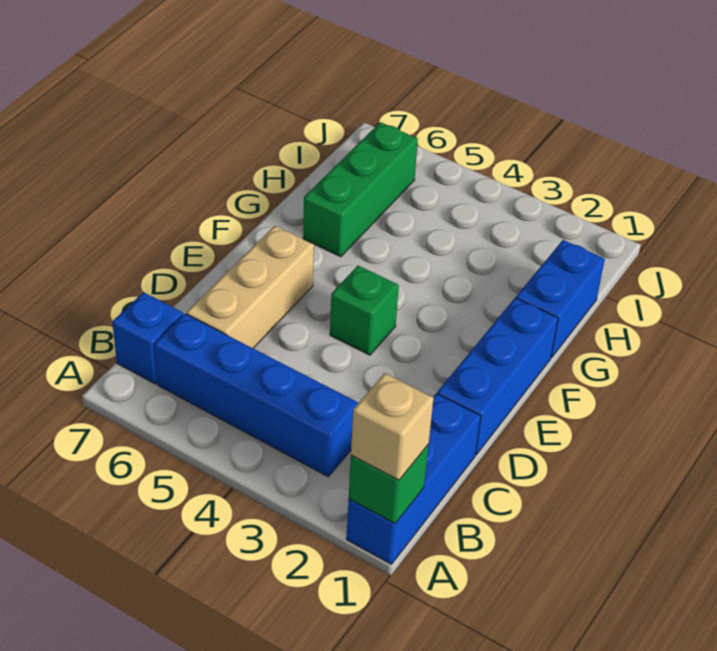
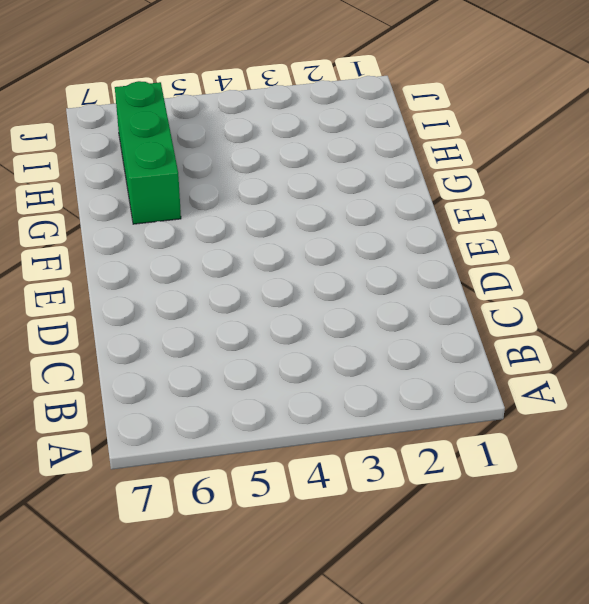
none -> blue 1x3 brick [346,394,481,564]
none -> blue 1x4 brick [154,314,358,477]

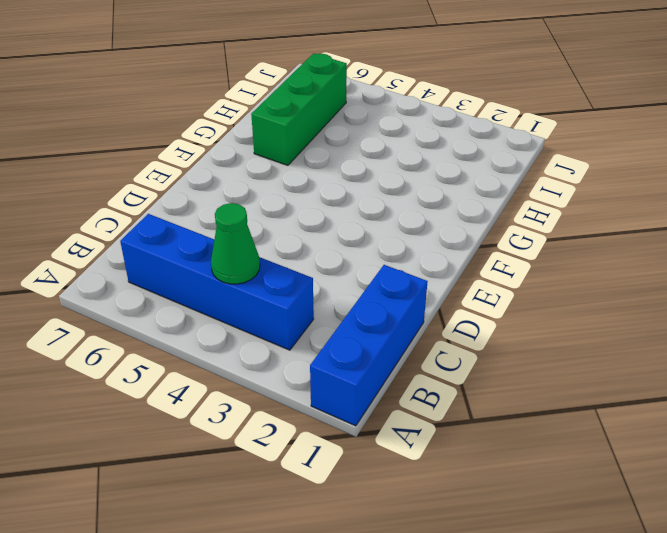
green 1x1 cone [211,203,260,284] -> none
none -> blue 1x1 brick [112,292,183,384]
none -> tan 1x3 brick [187,226,314,348]

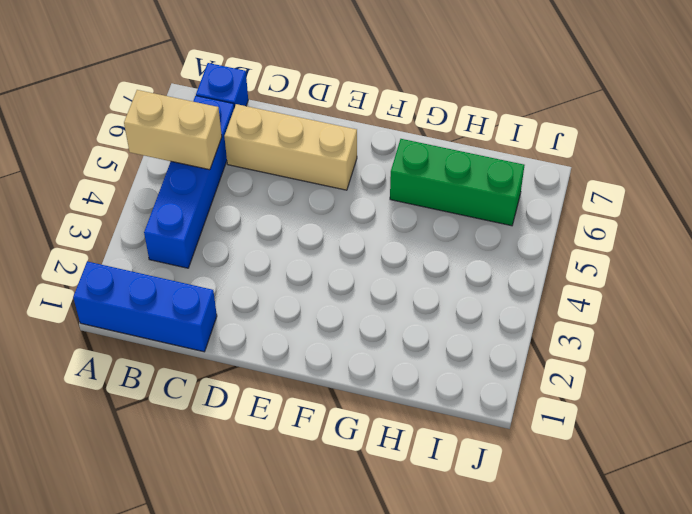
tan 1x2 brick [124,90,222,170] -> none
none -> blue 1x3 brick [437,298,558,455]
none -> green 1x1 brick [330,266,399,355]

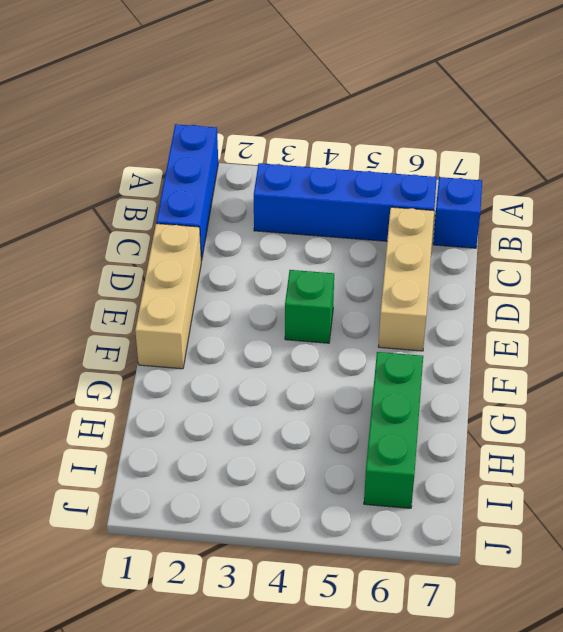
tan 1x3 brick [135,224,201,369] -> blue 1x3 brick [437,298,558,455]
none -> blue 1x2 brick [516,240,605,358]
none -> green 1x1 brick [349,444,429,523]

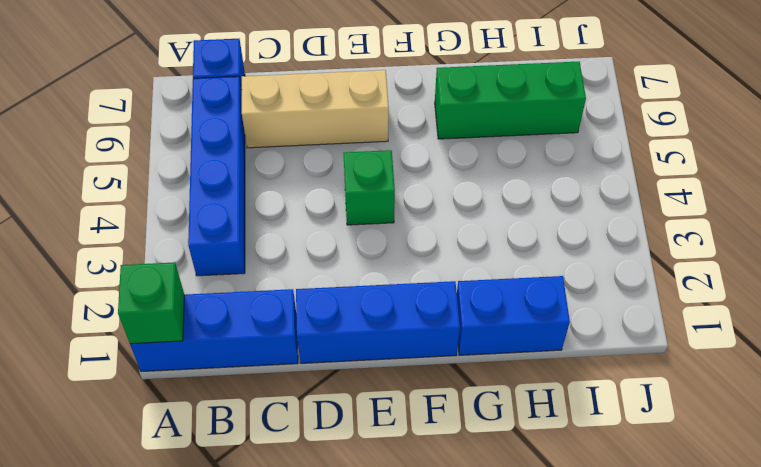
none -> tan 1x1 brick [351,373,434,480]

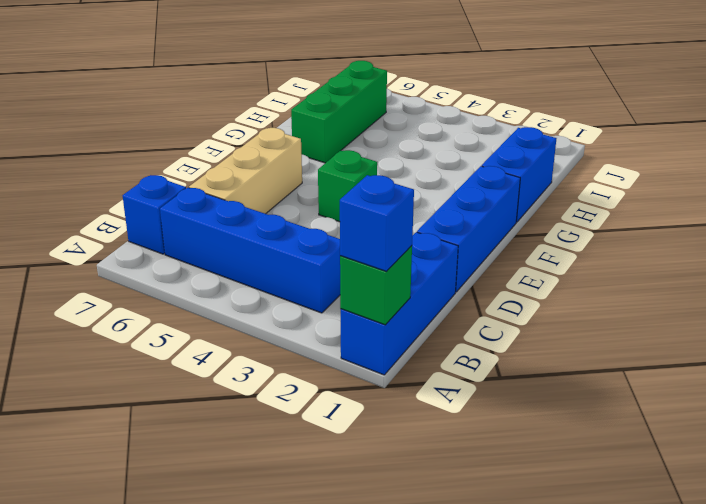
blue 1x1 brick [340,175,414,272] -> tan 1x1 brick [351,373,434,480]

